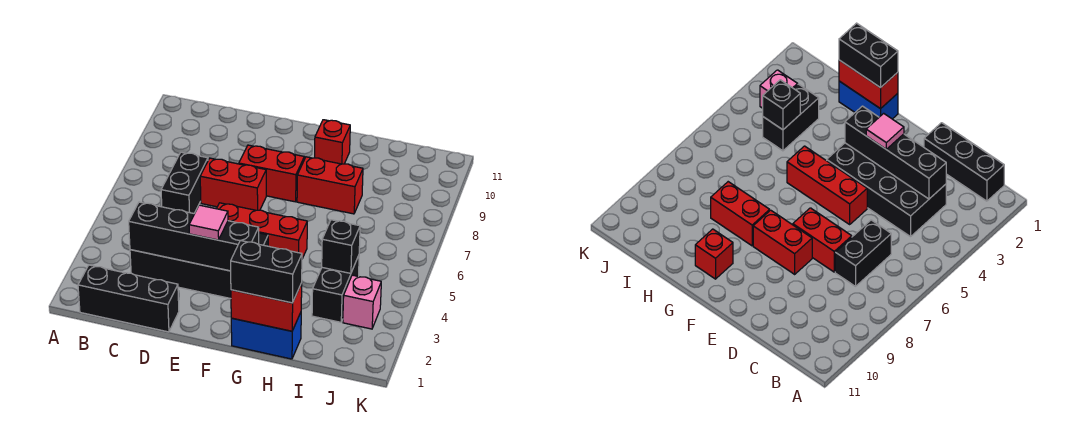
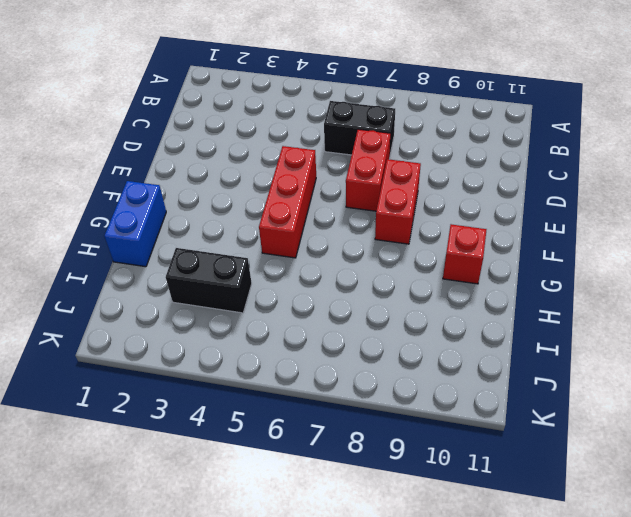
none -> black 1x3 brick [78,265,179,332]
none -> black 2x4 brick [130,233,268,299]
none -> red 1x2 brick [297,157,363,214]

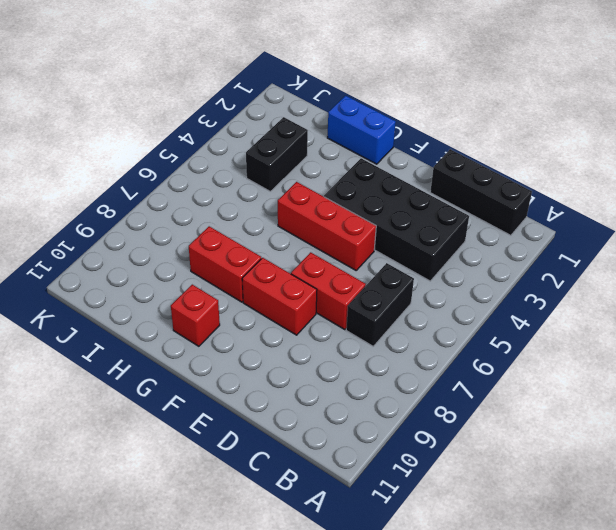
none -> pink 1x1 brick [343,275,381,329]
none -> black 1x4 brick [129,202,259,271]
none -> red 1x2 brick [231,283,302,331]

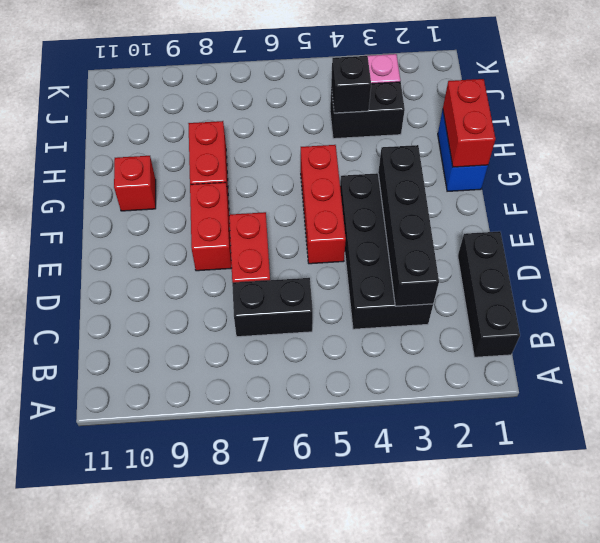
none -> pink 1x1 tile [189,205,228,240]
none -> black 1x2 brick [231,241,302,303]

